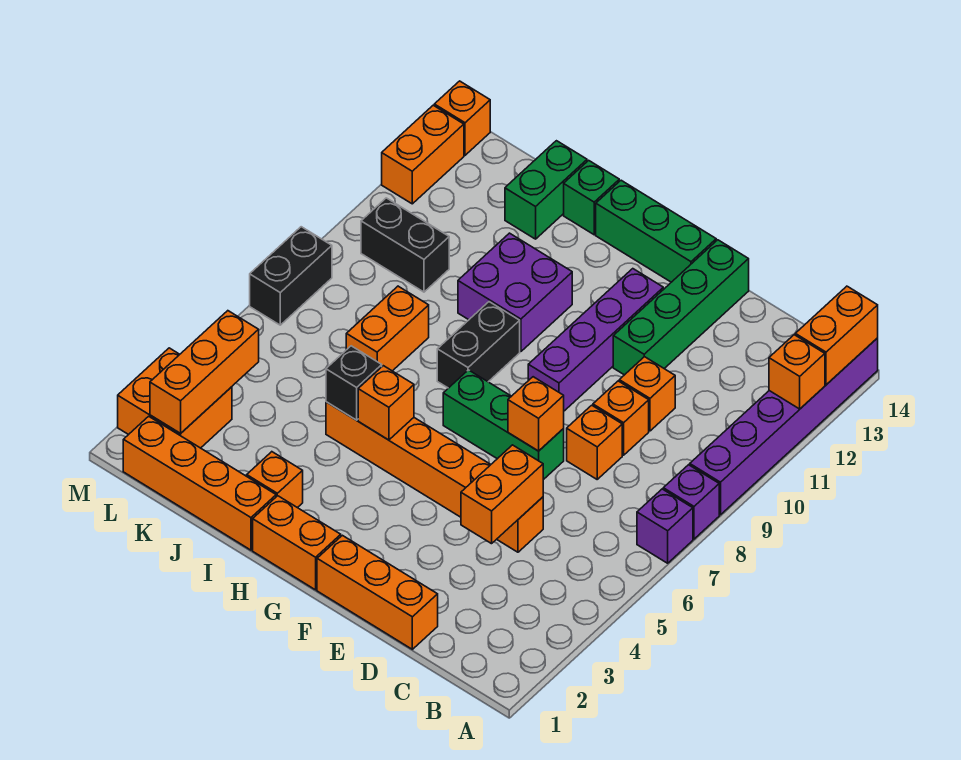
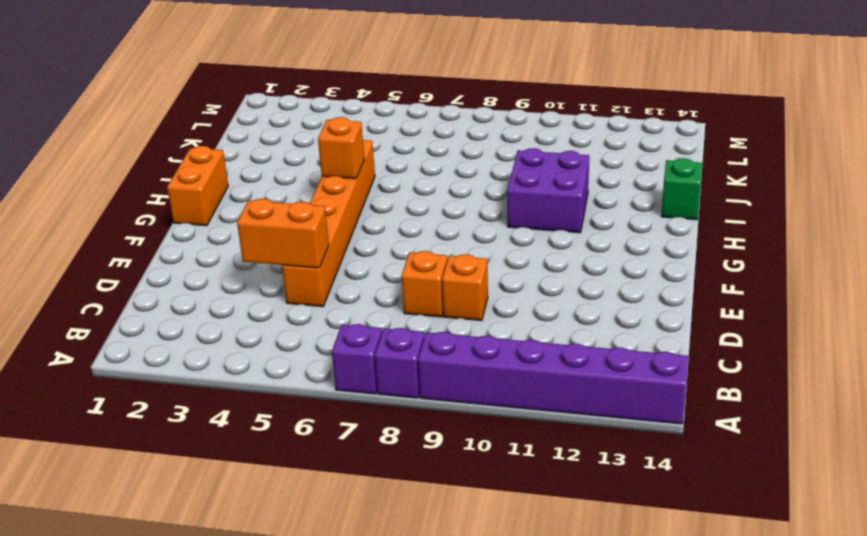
none -> orange 1x3 brick [317,535,438,649]
none -> orange 1x1 brick [619,357,675,431]
none -> green 1x3 brick [443,370,564,480]
none -> green 1x4 brick [613,240,749,375]

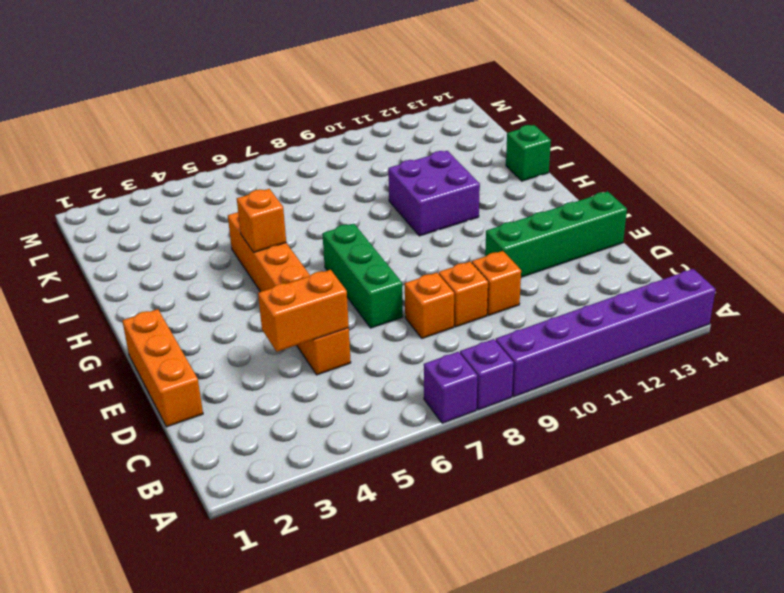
none -> purple 1x4 brick [528,269,663,411]
none -> green 1x3 brick [596,180,716,282]
none -> orange 1x2 brick [253,496,341,590]
none -> black 1x2 brick [437,302,520,388]

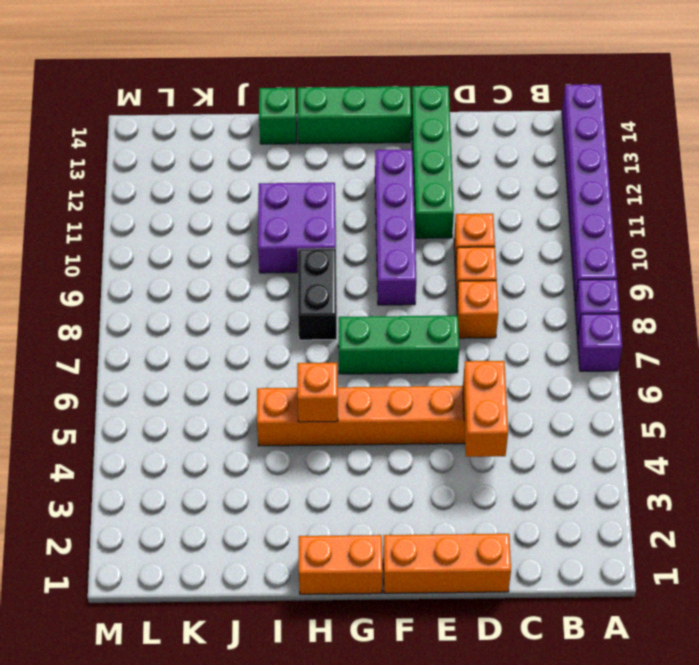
none -> orange 1x4 brick [123,416,276,550]
none -> orange 1x1 brick [247,452,303,508]
none -> orange 1x2 brick [346,286,429,371]
none -> green 1x2 brick [505,141,587,239]

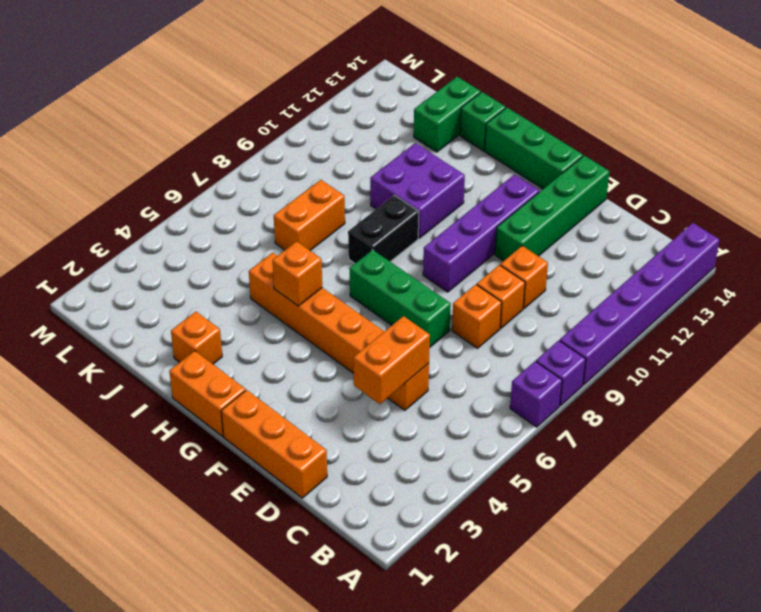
none -> orange 1x4 brick [123,416,276,550]
none -> black 1x2 brick [361,198,449,292]
none -> orange 2x2 brick [118,348,232,448]
none -> black 1x2 brick [250,227,332,325]

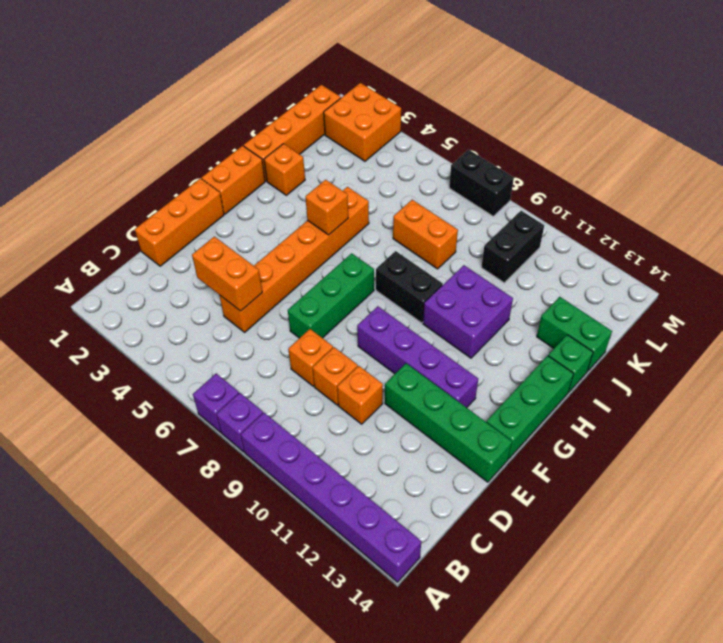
none -> orange 1x2 brick [382,105,464,204]
none -> orange 1x1 brick [434,81,490,155]
none -> orange 1x1 brick [769,335,825,409]
none -> orange 1x2 brick [795,286,878,385]

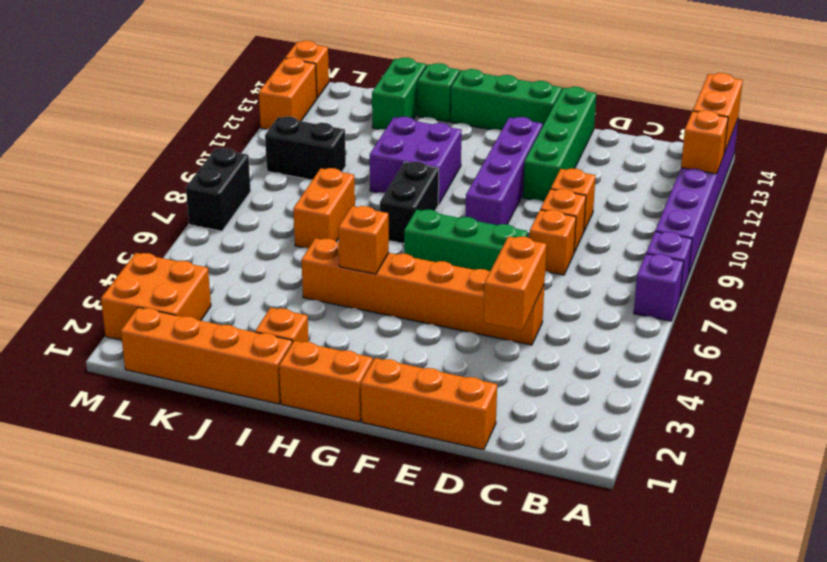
none -> orange 1x1 brick [508,377,564,451]
none -> black 1x1 brick [326,346,382,420]
none -> orange 1x3 brick [150,311,259,434]

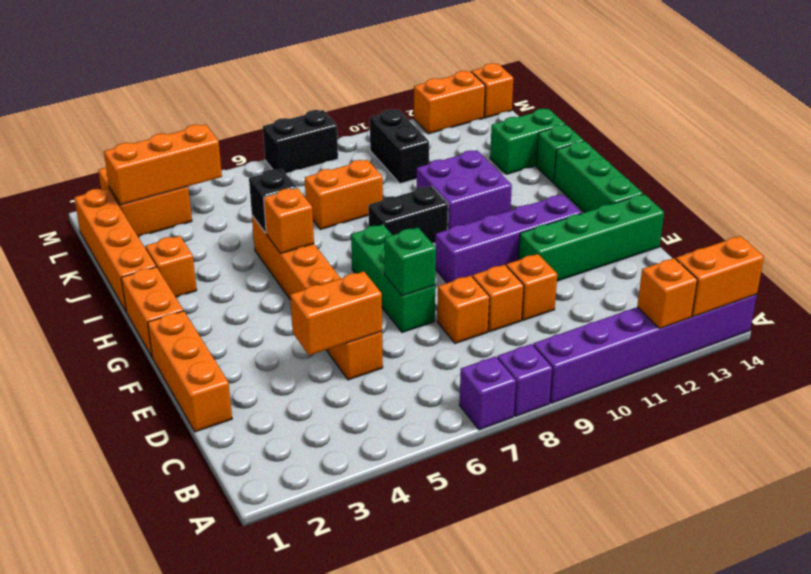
green 1x1 brick [384,228,436,296] -> orange 1x1 brick [508,377,564,451]

